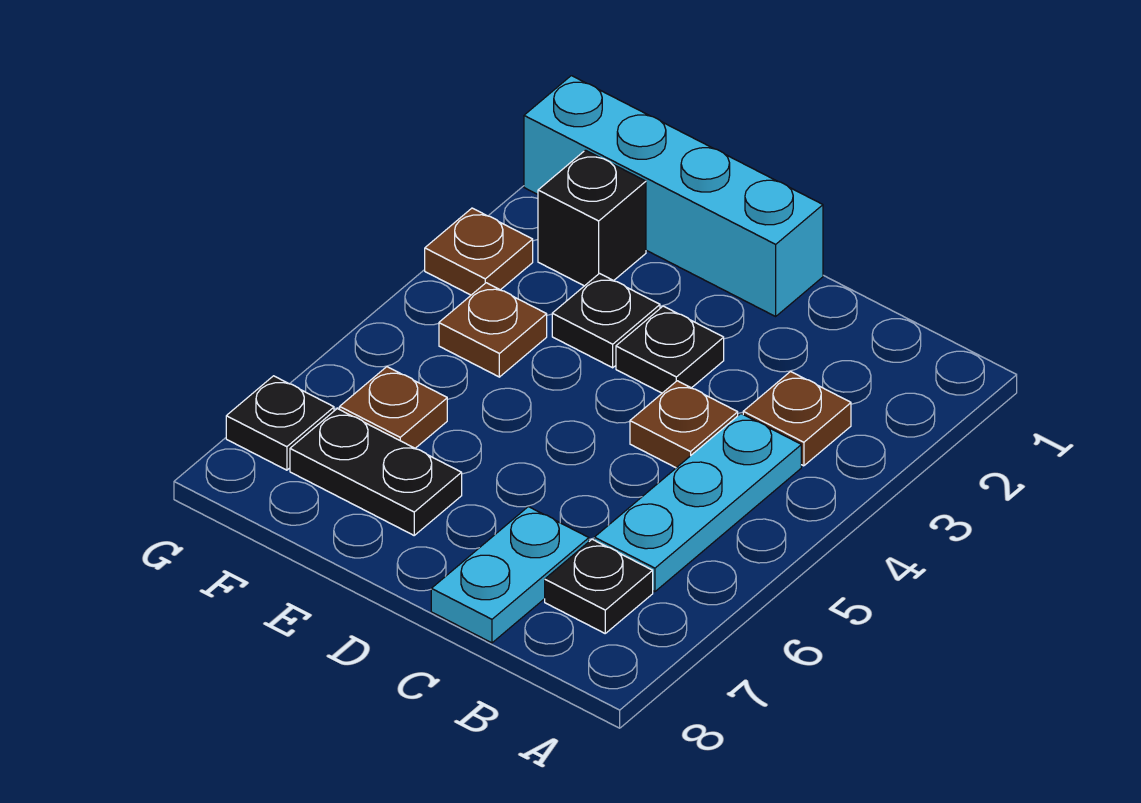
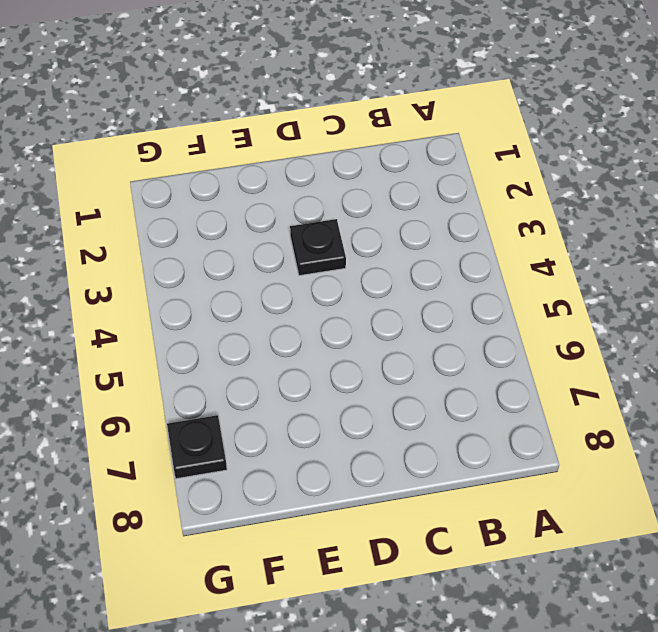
none -> brown 1x1 plate [743,372,851,466]
none -> cyan 1x3 plate [594,414,801,592]
none -> black 1x1 plate [545,539,653,633]

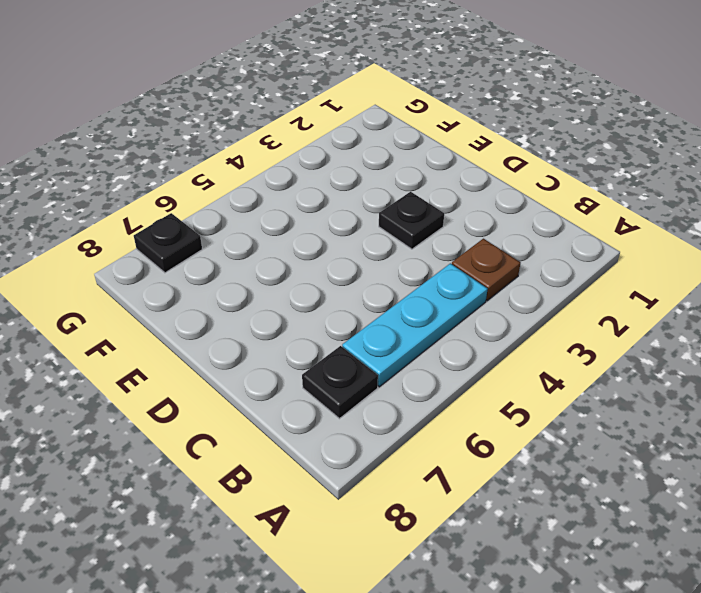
none -> brown 1x1 plate [630,381,738,468]
none -> cyan 1x2 plate [431,507,589,643]
none -> cyan 1x4 brick [524,76,823,316]

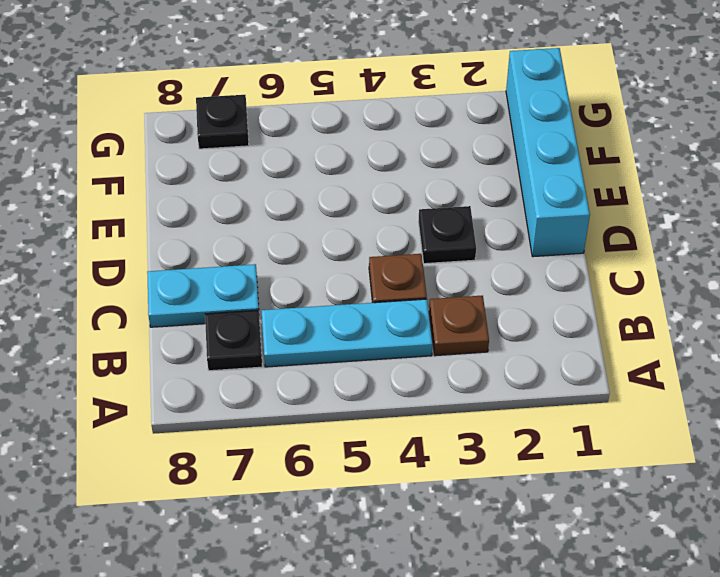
none -> black 1x1 plate [552,274,660,368]
none -> black 1x2 plate [290,409,462,535]
none -> black 1x1 brick [538,150,646,286]

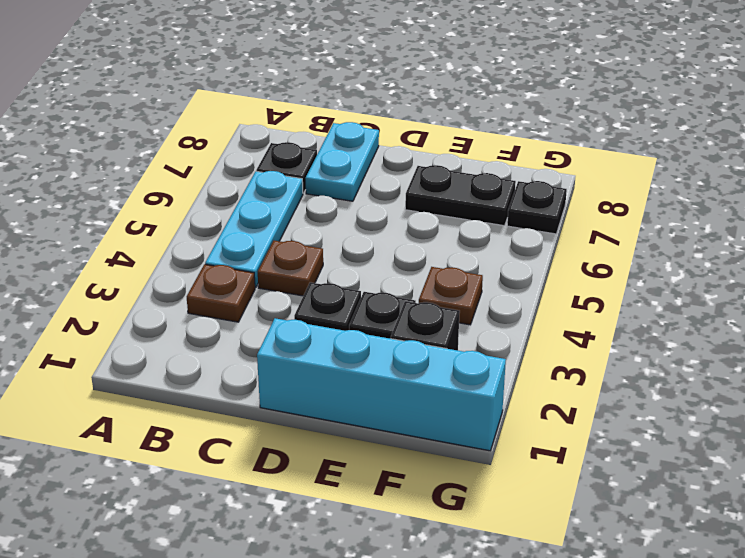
none -> brown 1x1 plate [340,367,447,448]
none -> brown 1x1 plate [425,208,533,295]

